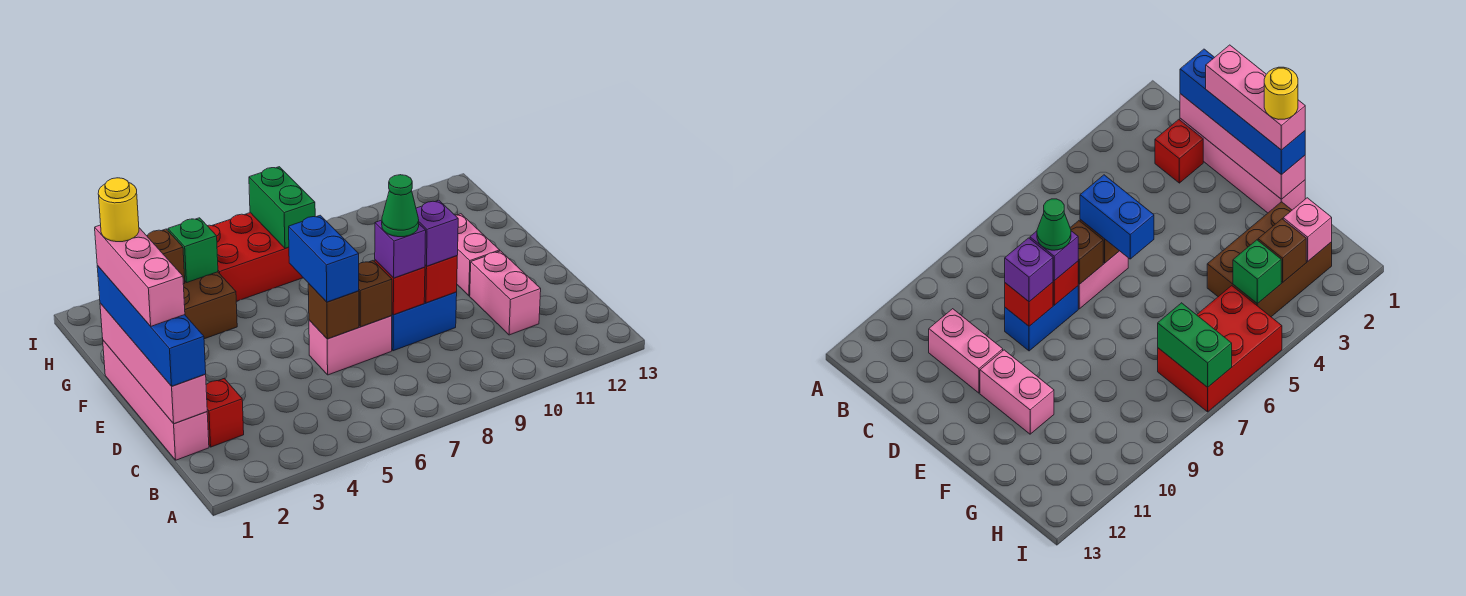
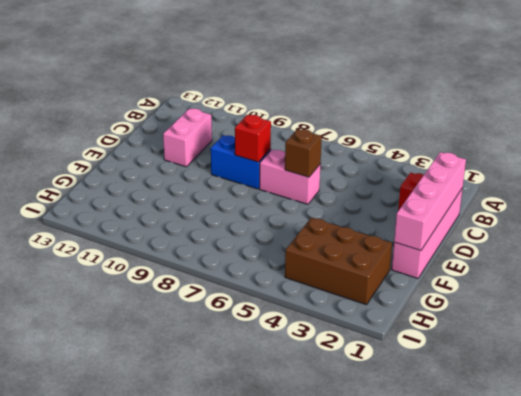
none -> pink 1x2 brick [455,214,500,296]
none -> red 2x3 brick [208,213,303,301]
none -> brown 1x1 brick [359,261,392,327]

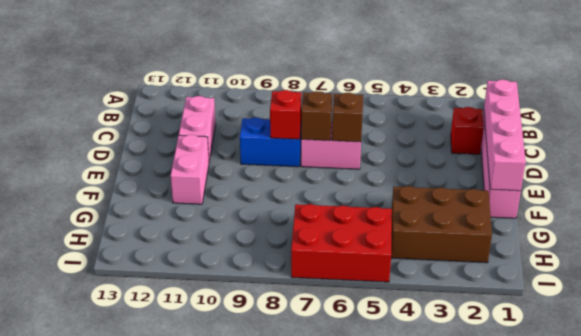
none -> red 1x1 brick [424,256,457,303]
none -> pink 1x1 brick [1283,198,1332,262]
none -> brown 1x1 brick [147,229,185,284]

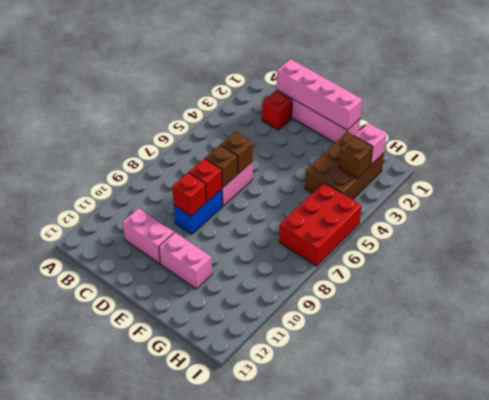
none -> green 1x1 brick [168,218,218,283]
none -> green 1x2 brick [249,167,315,248]
none -> blue 1x4 brick [97,266,206,386]

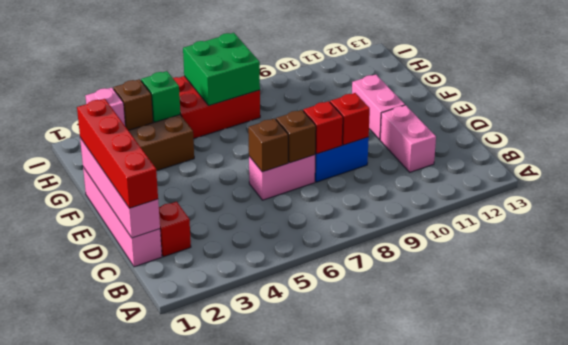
red 1x4 brick [77,99,158,208] -> blue 1x4 brick [97,266,206,386]
green 2x2 brick [183,33,260,106] -> green 1x2 brick [249,167,315,248]
none -> blue 1x2 brick [289,215,359,302]
none -> purple 1x1 brick [375,220,426,278]
none -> purple 1x1 brick [416,200,458,266]

